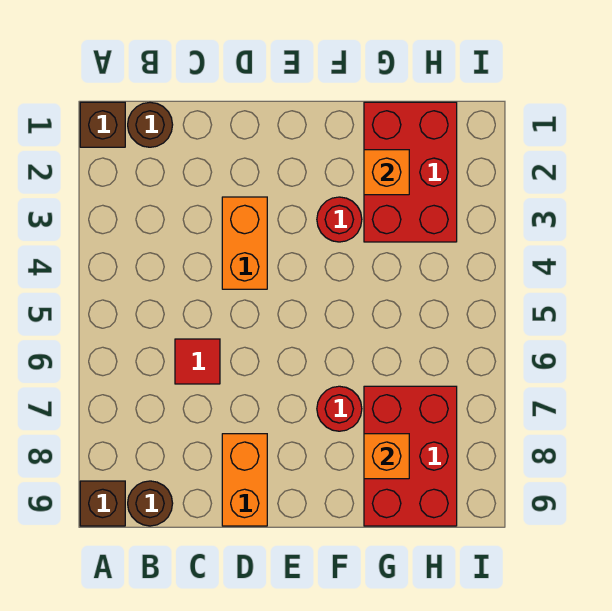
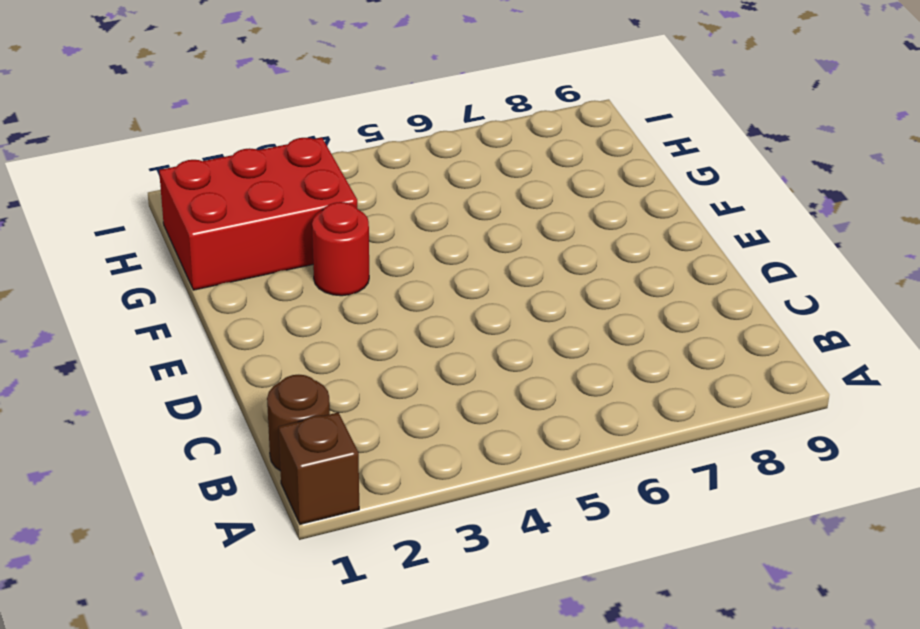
none -> brown 1x1 brick [80,481,125,526]
none -> brown 1x1 round brick [128,481,173,526]
none -> red 1x1 tile [175,339,220,384]

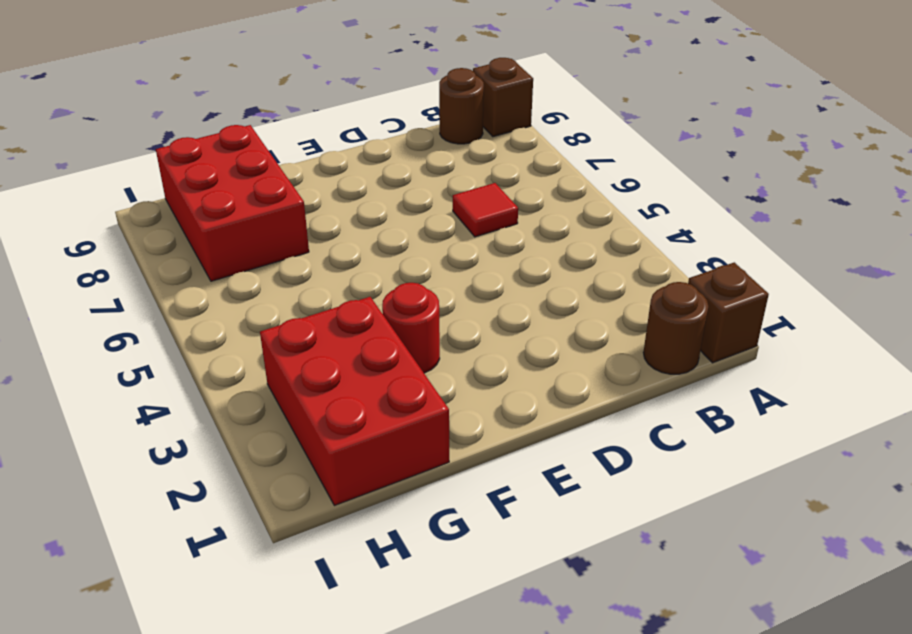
none -> orange 1x2 brick [222,197,267,289]
none -> orange 1x2 brick [222,434,267,526]
none -> red 1x1 round brick [317,386,362,431]

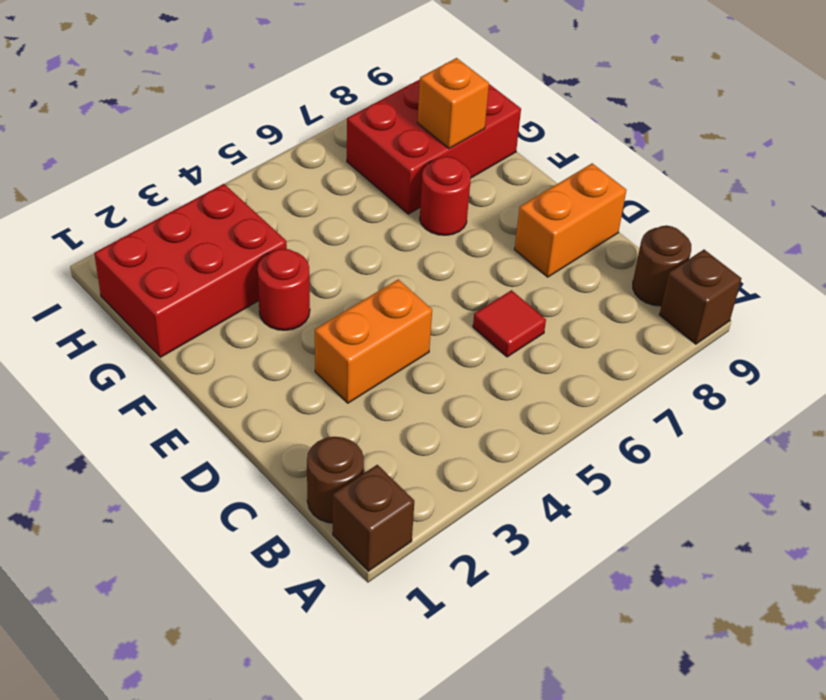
none -> orange 1x1 brick [364,150,409,195]

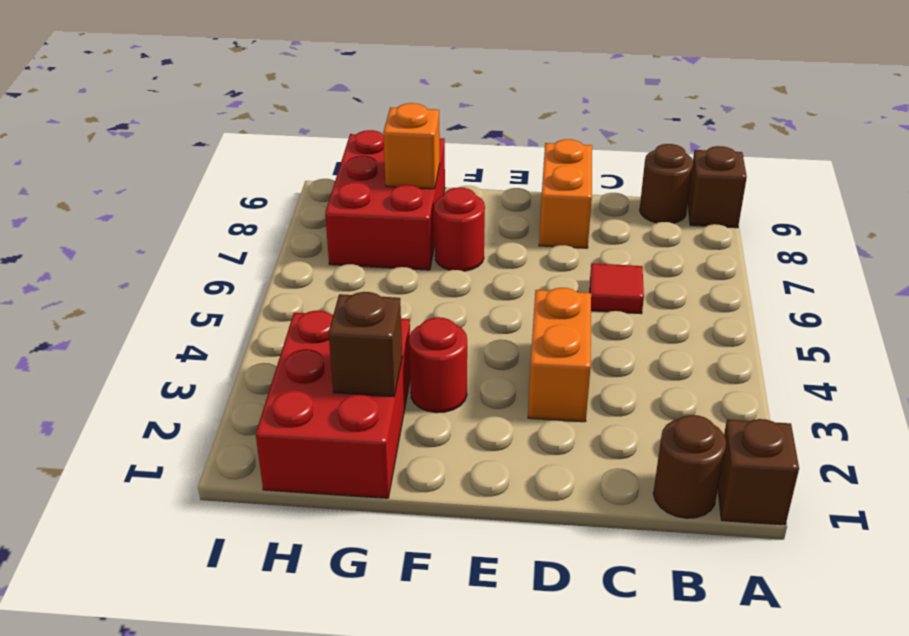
brown 1x1 brick [329,292,402,397] -> orange 1x1 brick [364,150,409,195]

